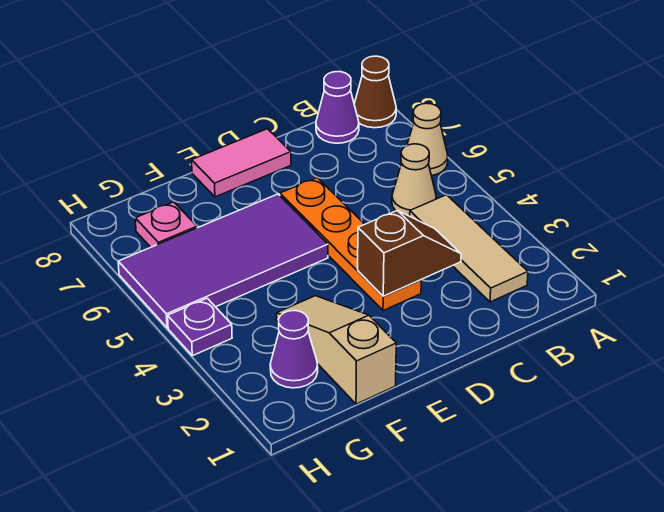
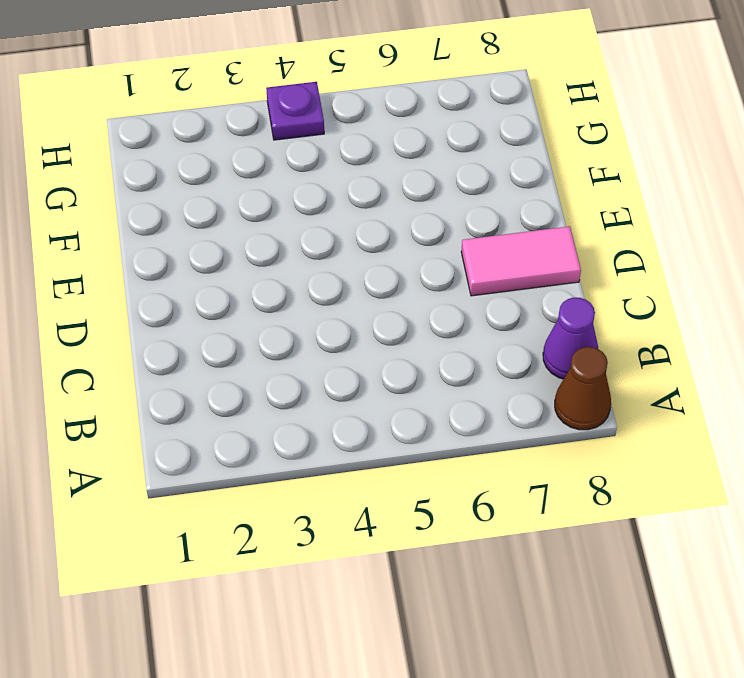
pink 1x2 tile [461,226,581,296] -> pink 1x2 tile turned to [192,129,291,197]
none -> tan 1x1 cone [407,103,448,176]
none -> tan 1x3 tile [410,195,528,302]
none -> tan 1x1 cone [392,144,436,216]

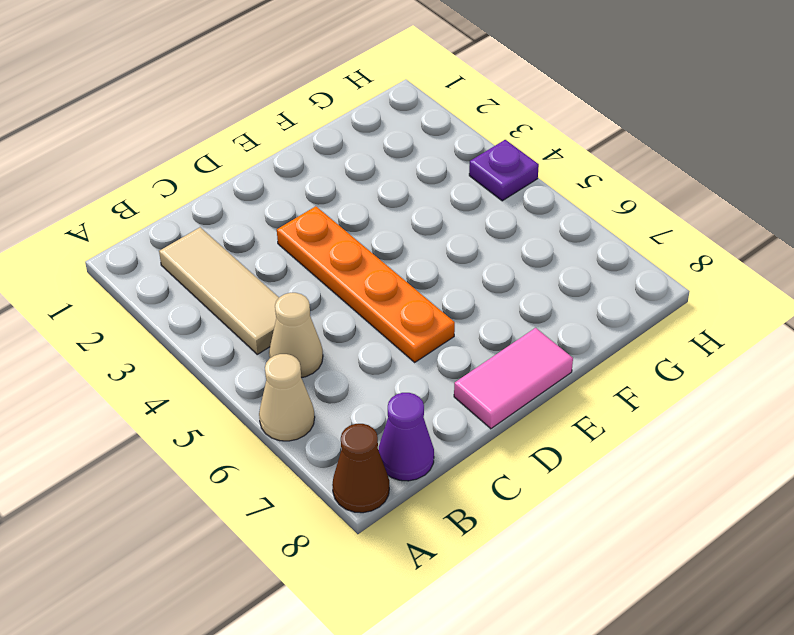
none -> purple 2x4 tile [118,194,328,328]
none -> tan 1x3 slope [277,296,396,404]
none -> purple 1x1 cone [270,311,318,388]

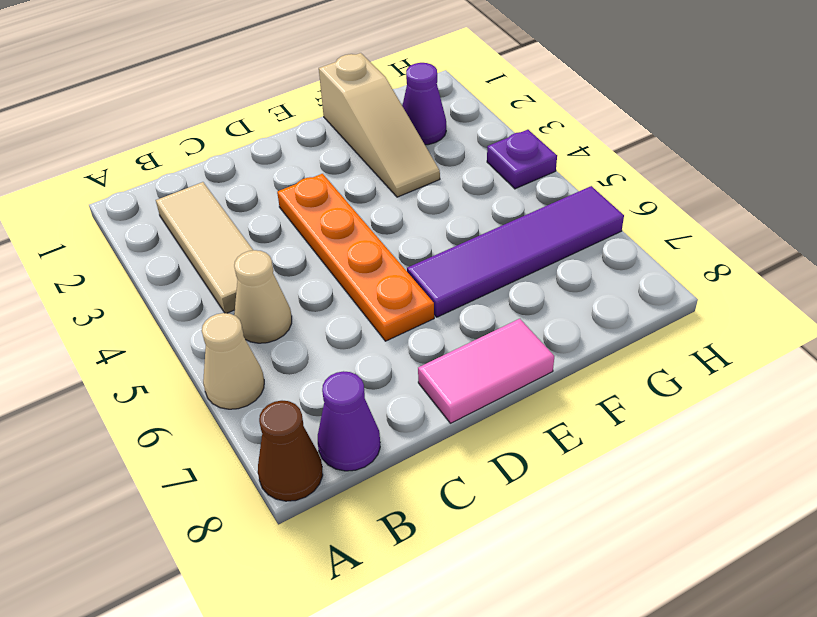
purple 1x4 tile [407,186,624,317] -> purple 2x4 tile [118,194,328,328]
none -> pink 1x1 plate [135,202,197,247]
none -> brown 1x2 slope [358,211,461,296]

